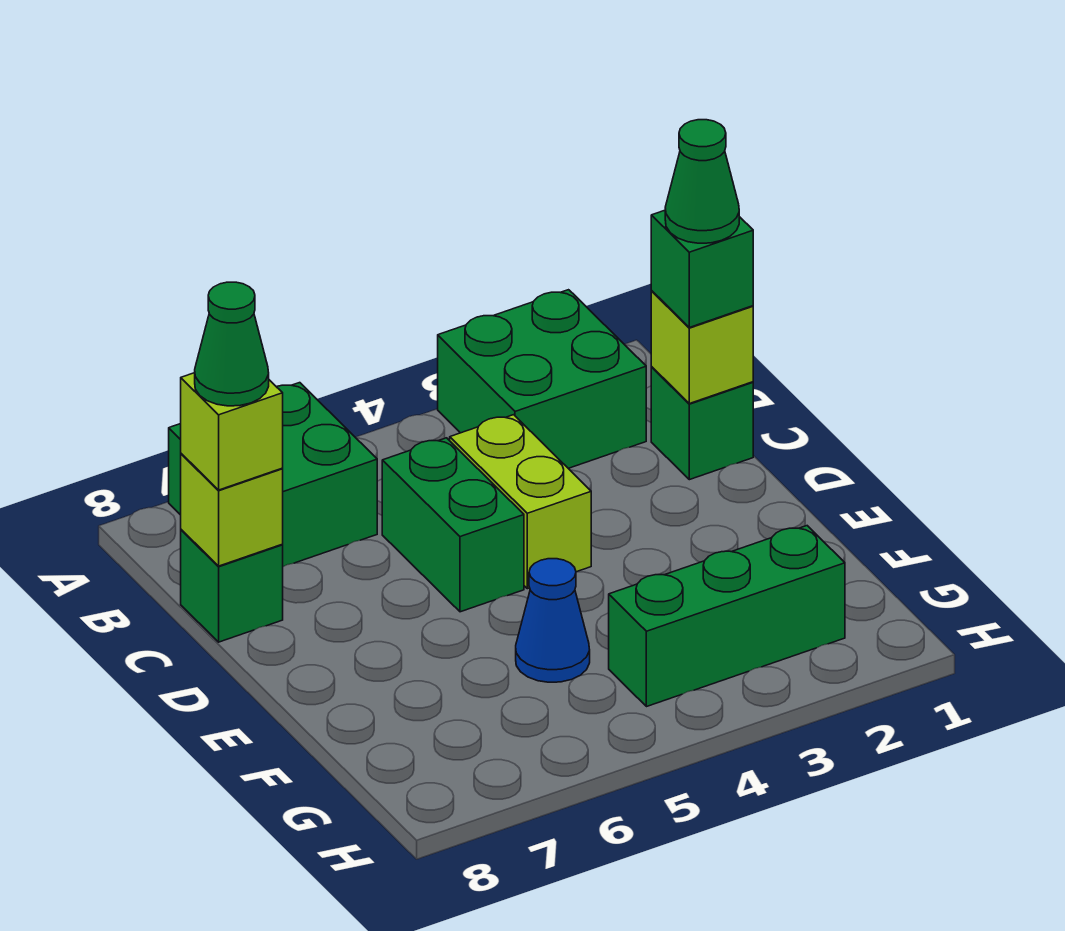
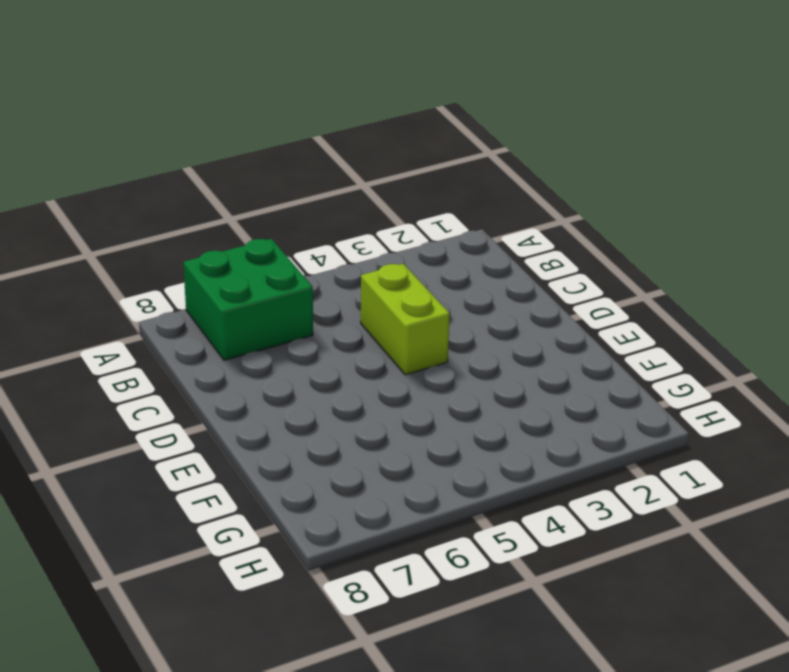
none -> green 2x2 brick [438,290,646,468]
none -> green 1x1 brick [651,367,753,480]
none -> green 1x2 brick [382,438,524,612]

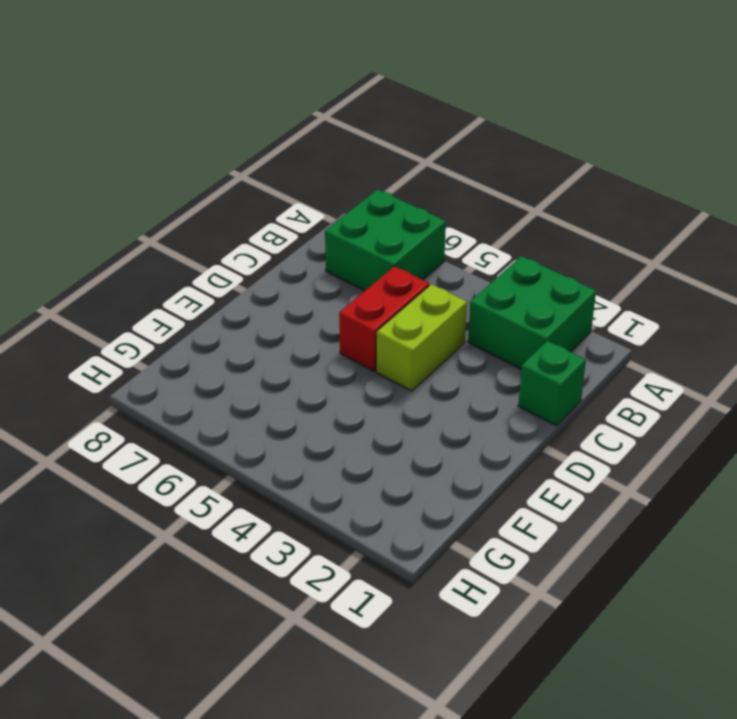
red 1x2 brick [339,266,429,372] -> green 1x2 brick [382,438,524,612]
none -> green 1x1 brick [181,530,283,642]
none -> blue 1x1 cone [516,559,590,682]
none -> green 1x3 brick [609,526,845,707]

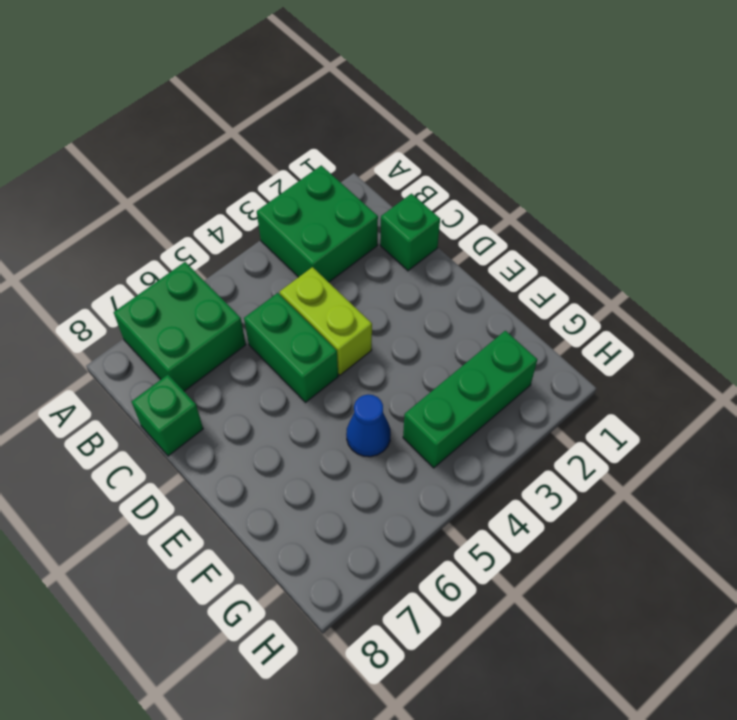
none -> lime 1x1 brick [651,291,753,404]
none -> lime 1x1 brick [181,454,283,566]
none -> green 1x1 brick [651,210,753,327]

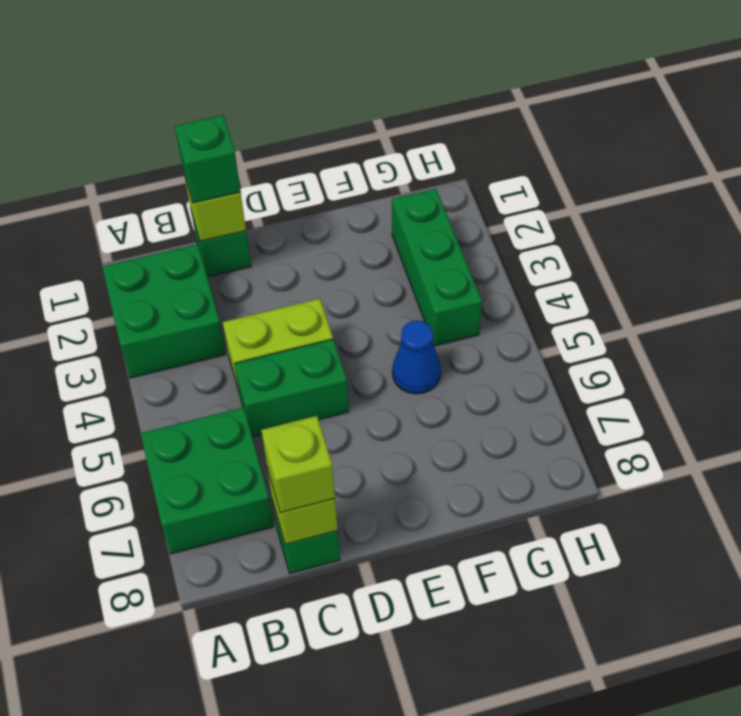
none -> green 1x1 cone [665,120,739,243]
none -> green 1x1 cone [195,282,269,406]

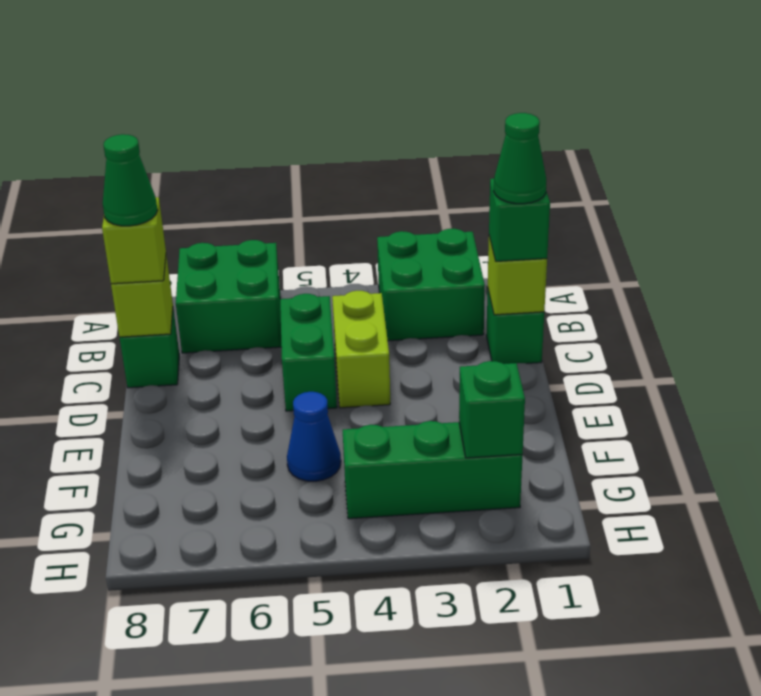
green 1x1 brick [459,361,525,458] -> none

